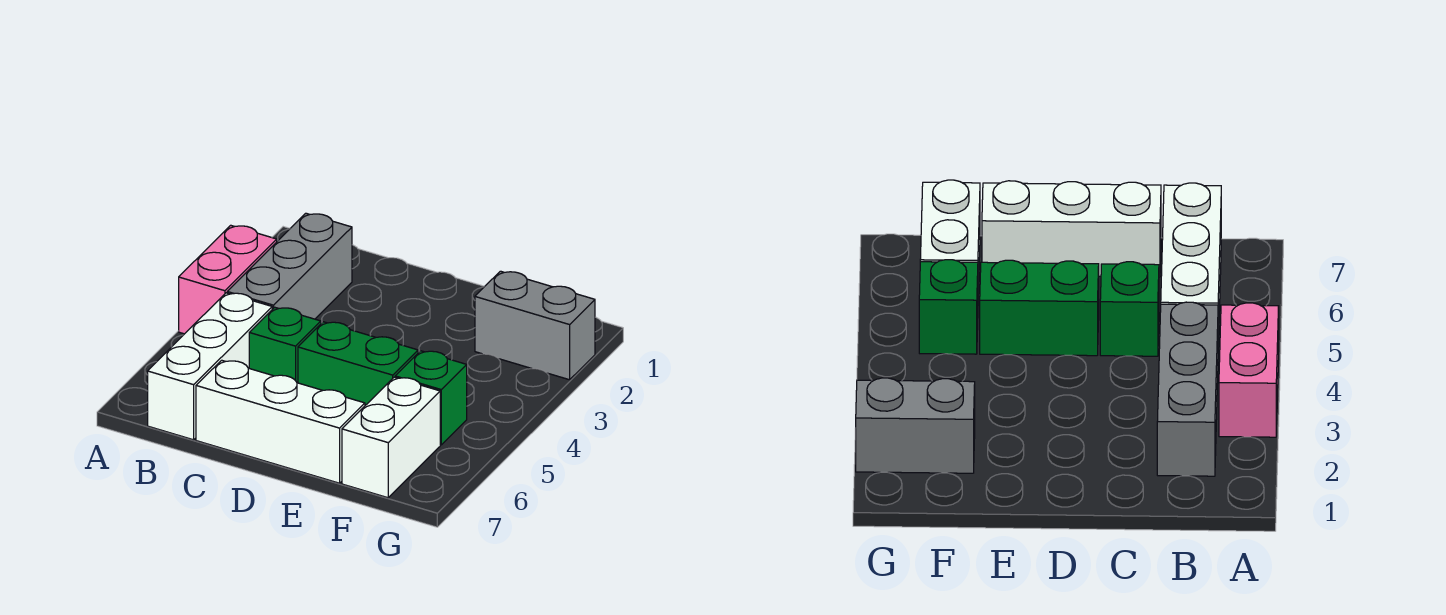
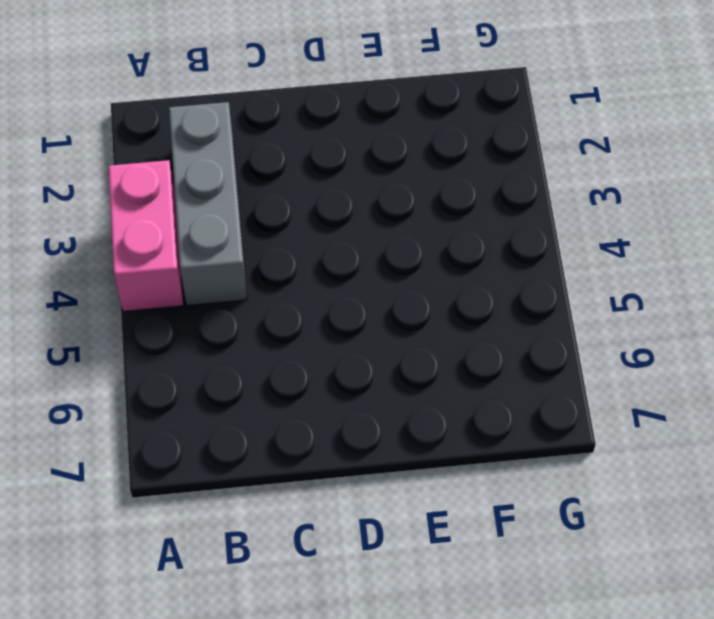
none -> white 1x3 brick [148,293,272,440]
none -> green 1x1 brick [249,307,321,383]

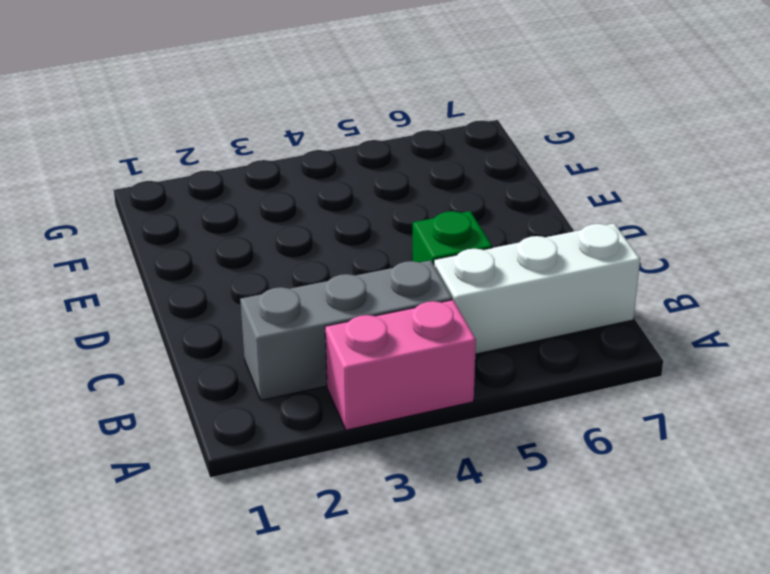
none -> white 1x3 brick [196,360,365,483]
none -> green 1x2 brick [298,322,418,405]

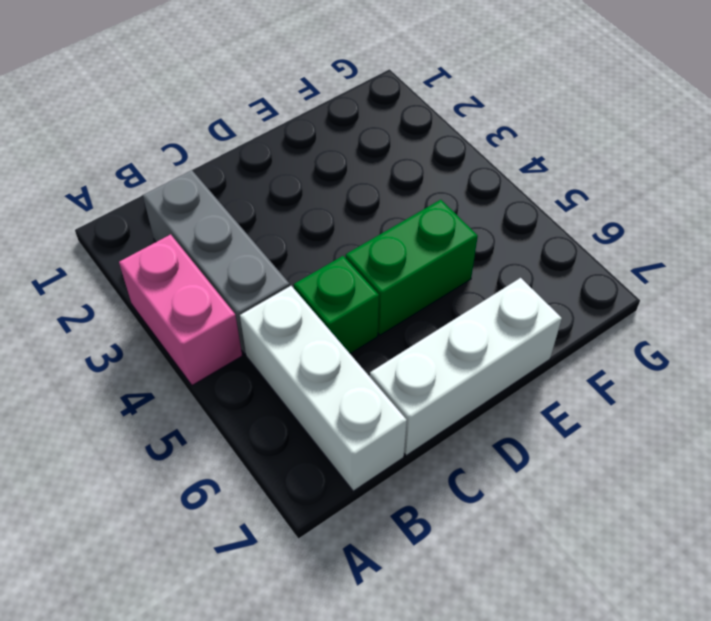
none -> grey 1x2 brick [475,271,595,380]
none -> green 1x1 brick [395,351,467,445]

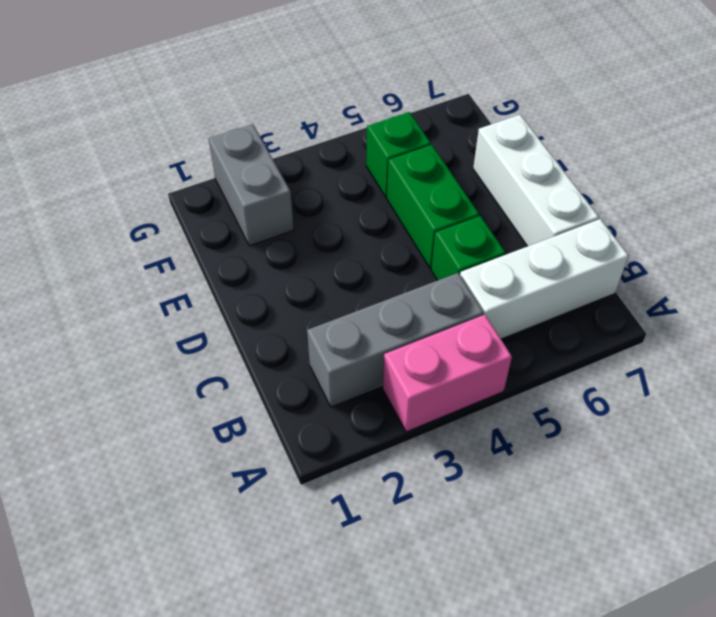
none -> white 1x2 brick [342,377,440,498]

